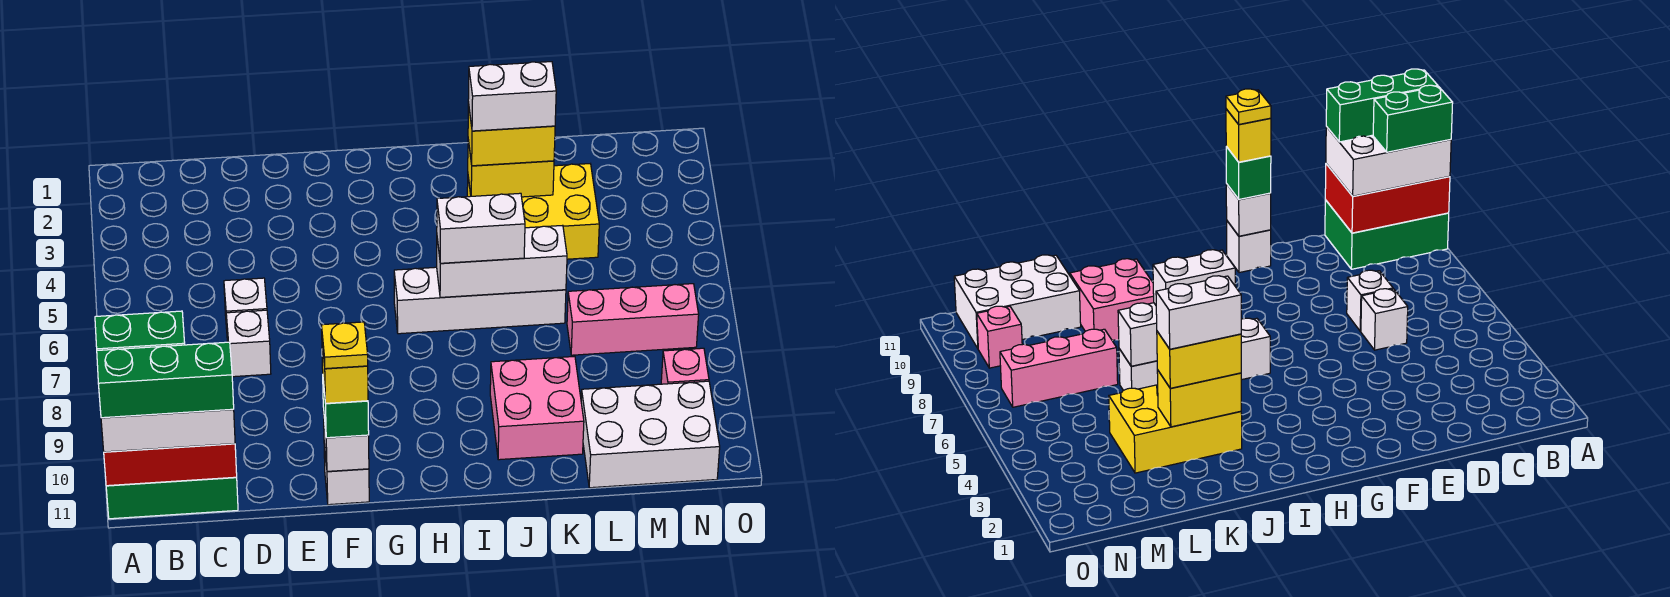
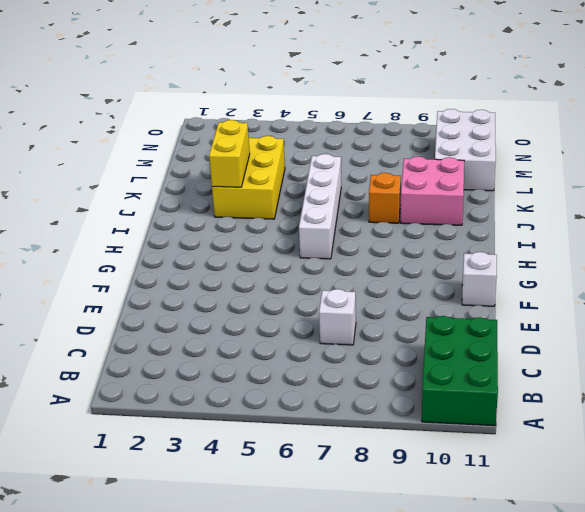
orange 1x1 brick [369,173,401,223] -> none
none -> white 1x1 brick [224,278,267,342]
none -> pink 1x3 brick [567,284,699,355]
none -> pink 1x1 brick [661,348,709,384]

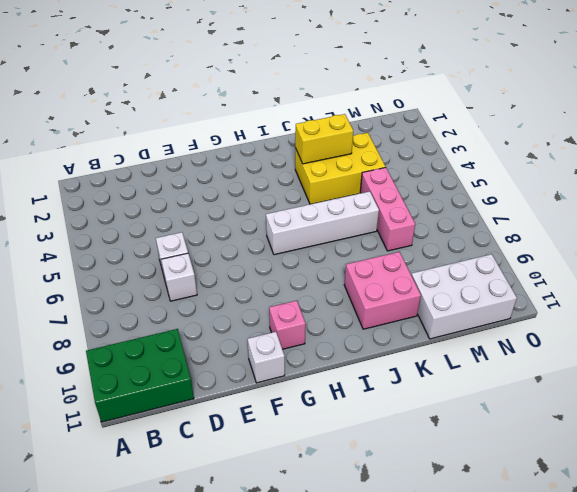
pink 1x1 brick [269,301,306,349] -> pink 1x1 brick moved to [661,348,709,384]
pink 1x3 brick [360,168,415,251] -> pink 1x3 brick turned to [567,284,699,355]
none -> red 2x3 brick [104,444,237,486]
none -> white 1x1 brick [323,408,369,471]
none -> white 1x3 brick [437,225,567,297]

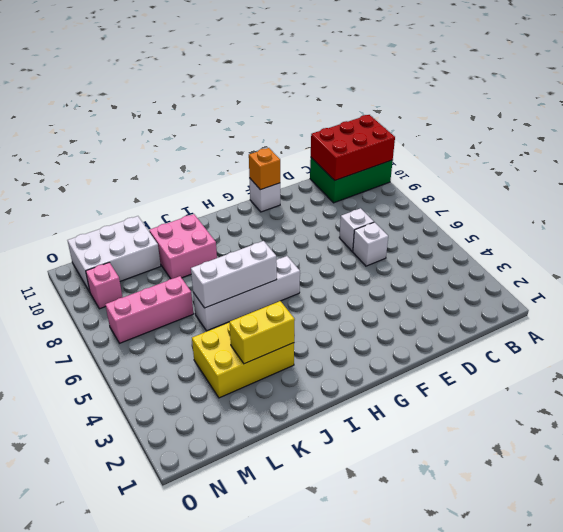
orange 1x1 brick [249,148,280,190] -> white 1x1 brick [323,408,369,471]
none -> white 2x3 brick [101,409,235,452]
none -> green 1x1 brick [323,382,369,438]
none -> white 1x2 brick [437,193,525,263]

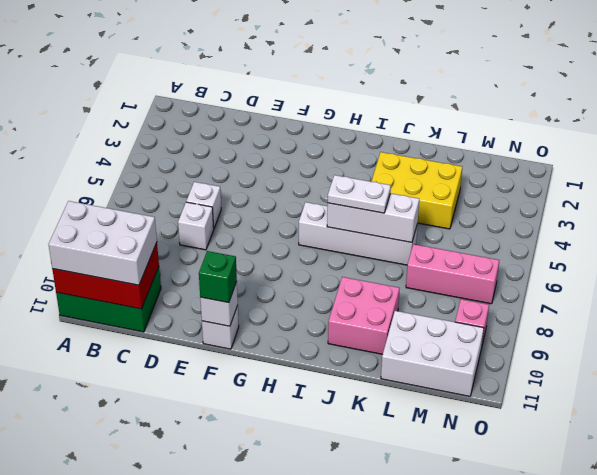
white 1x2 plate [328,175,391,213] -> white 1x2 brick [437,193,525,263]
none -> yellow 1x2 brick [468,140,554,197]
none -> yellow 1x2 brick [468,102,555,166]
none -> green 1x2 brick [95,311,185,350]

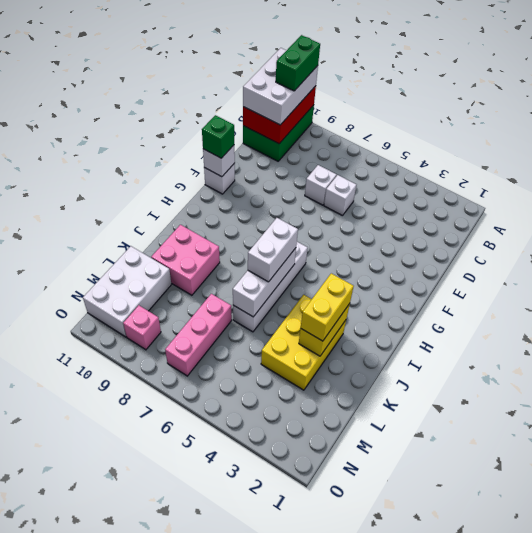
none -> green 1x3 brick [97,342,234,418]
none -> yellow 1x1 brick [322,344,368,403]
none -> white 1x2 brick [468,62,556,131]

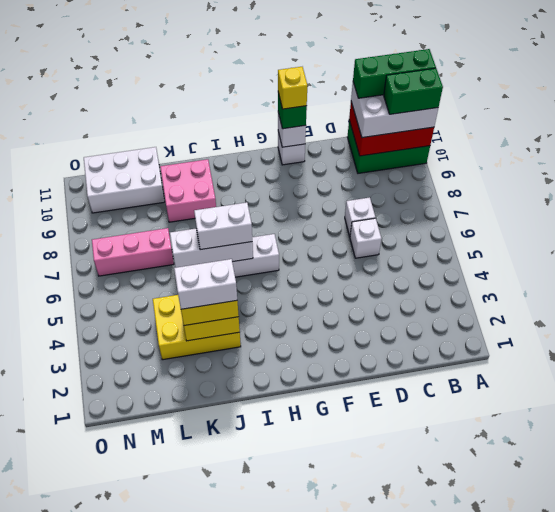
none -> pink 1x1 brick [661,348,709,384]
none -> yellow 1x1 plate [322,322,368,369]

